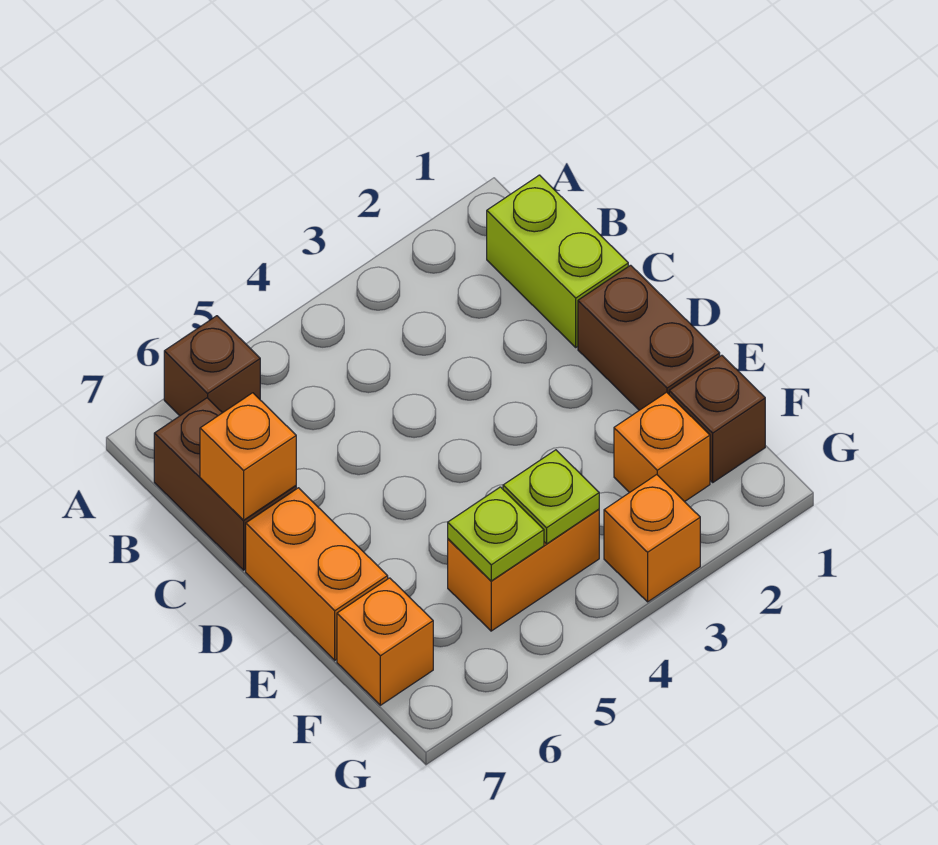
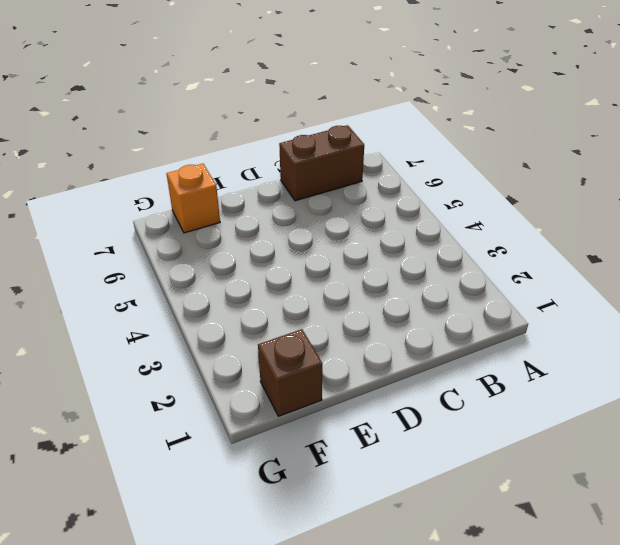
none -> brown 1x1 brick [164,316,260,416]
none -> lime 1x2 brick [487,175,628,347]
none -> brown 1x2 brick [578,265,720,410]

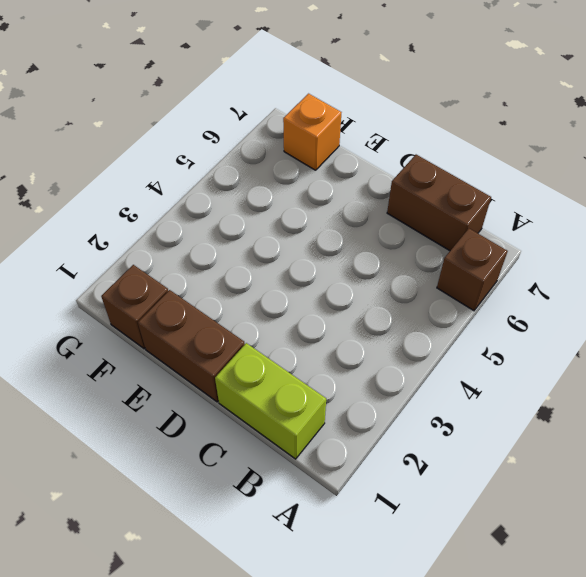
none -> orange 1x2 brick [246,488,388,660]
none -> orange 1x1 brick [614,392,710,502]
none -> orange 1x2 brick [448,509,599,631]

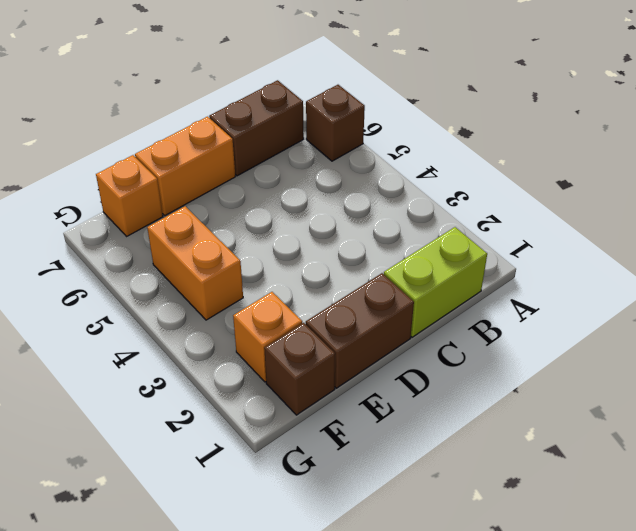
none -> orange 1x1 brick [604,475,700,602]
none -> orange 1x1 brick [200,393,296,520]
none -> lime 1x1 plate [503,450,599,544]

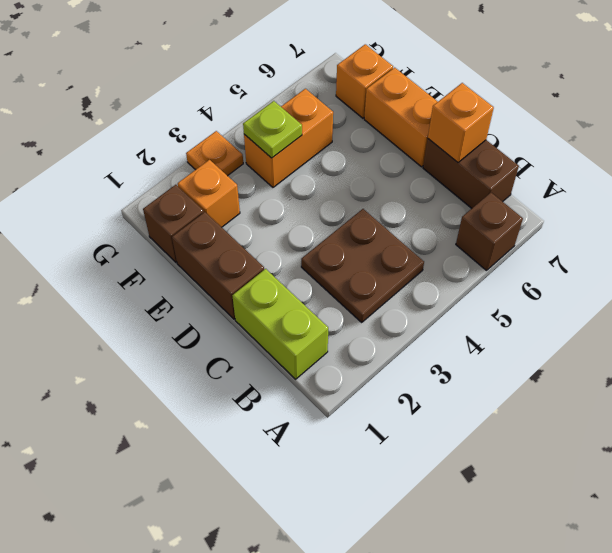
brown 2x2 plate [301,209,424,322] -> none
orange 1x1 plate [186,131,243,176] -> orange 1x1 brick [604,475,700,602]
none -> lime 1x1 plate [448,487,544,581]

